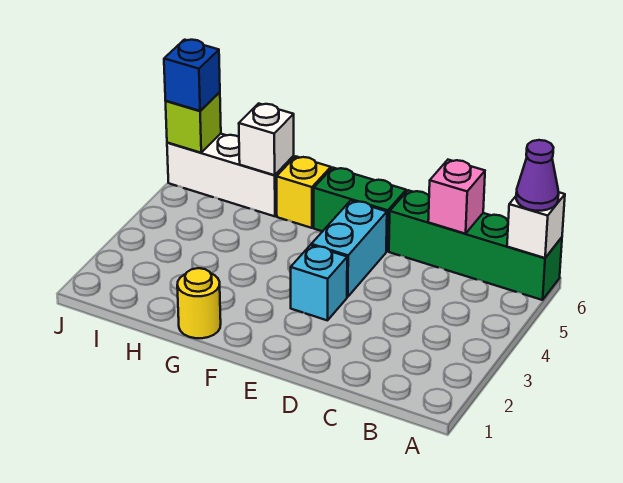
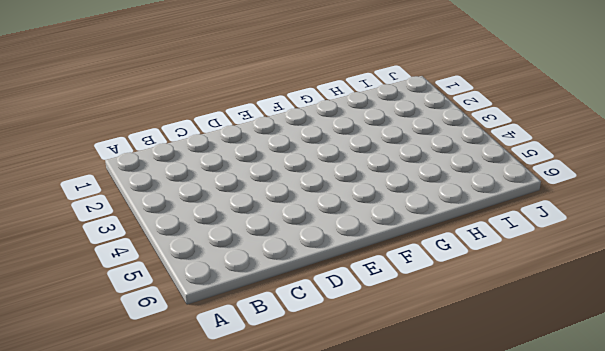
none -> green 1x4 brick [389,190,562,300]
none -> cyan 1x1 brick [291,245,347,320]
none -> cyan 1x2 brick [311,201,387,297]

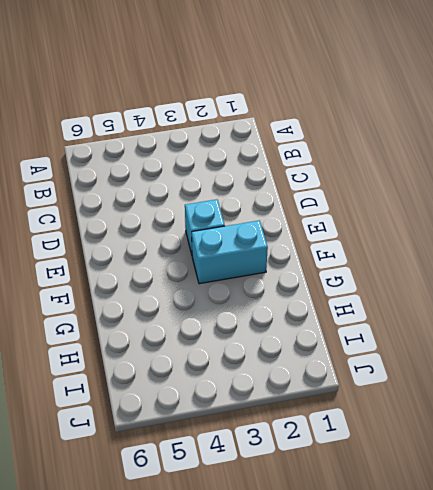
cyan 1x2 brick [192,220,268,284] -> cyan 1x2 brick moved to [311,201,387,297]
none -> green 1x4 brick [389,190,562,300]
none -> green 1x2 brick [314,168,406,251]
none -> yellow 1x1 round brick [177,268,221,338]

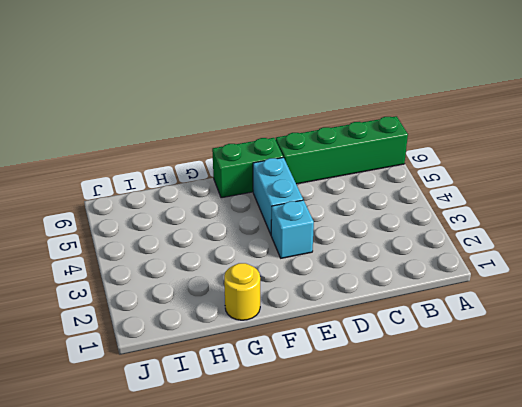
none -> yellow 1x1 brick [276,156,331,228]
none -> white 1x3 brick [167,134,294,216]
none -> white 1x1 brick [507,192,565,258]

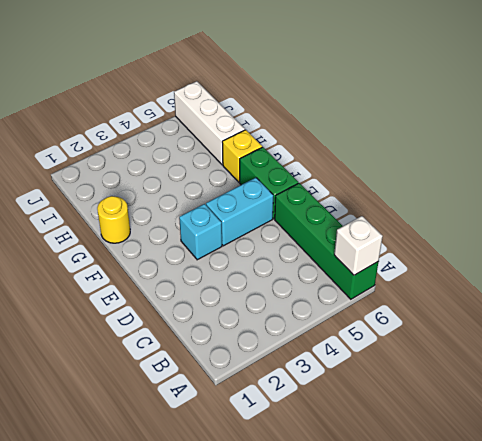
none -> pink 1x1 brick [428,160,485,234]
none -> white 1x1 brick [239,104,294,175]
none -> lime 1x1 brick [166,92,221,153]

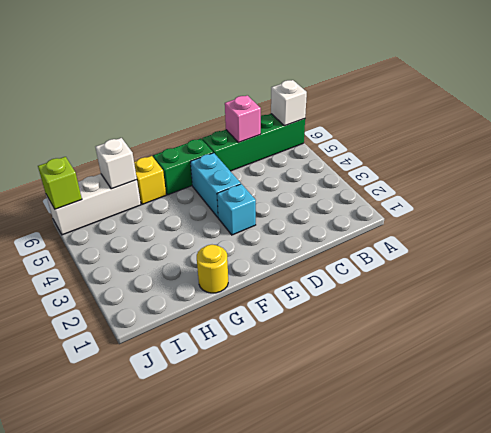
none -> purple 1x1 cone [516,140,559,211]
none -> blue 1x1 brick [164,40,220,111]

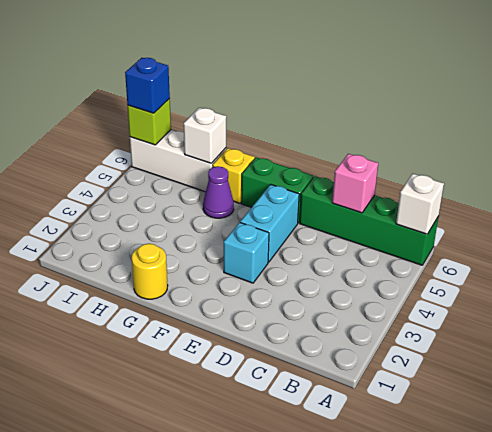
purple 1x1 cone [203,166,234,218] -> purple 1x1 cone moved to [516,140,559,211]

